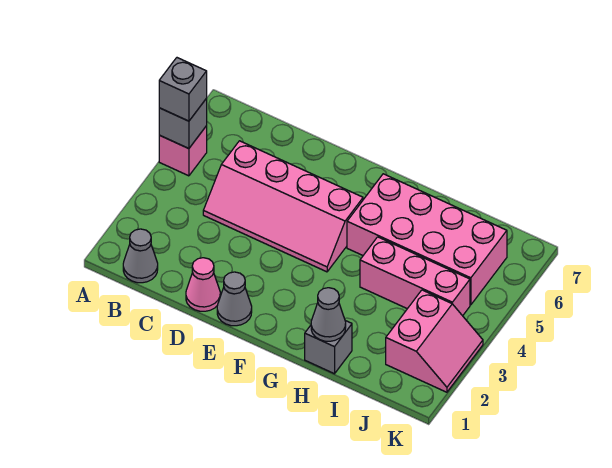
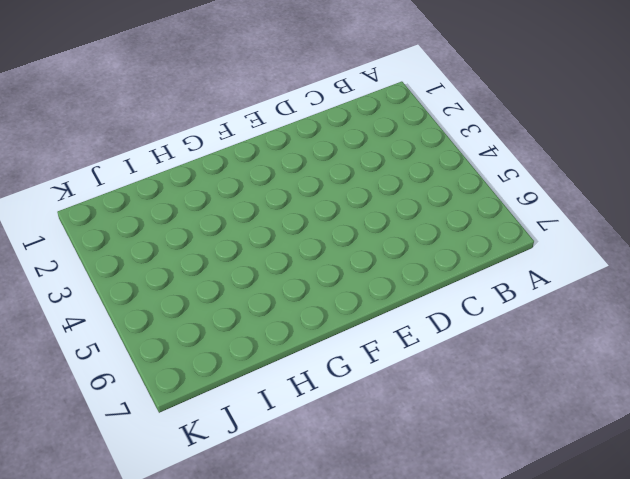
none -> pink 1x1 brick [159,126,207,176]
none -> grey 1x1 cone [123,229,158,283]
none -> pink 2x4 slope [203,141,363,272]

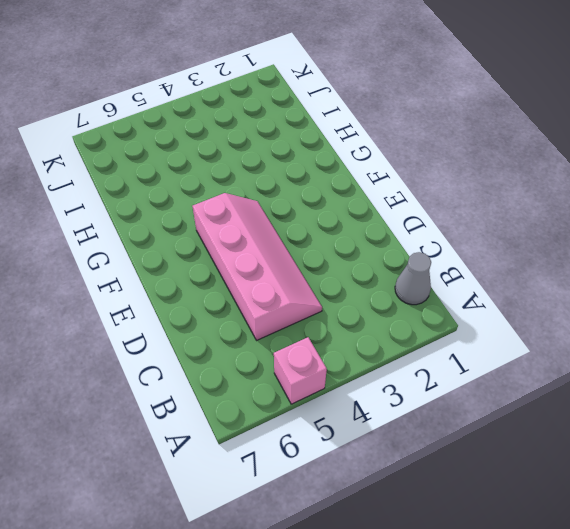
none -> pink 1x1 cone [186,258,220,311]
none -> grey 1x1 cone [217,272,252,326]
none -> pink 2x4 brick [347,174,507,305]

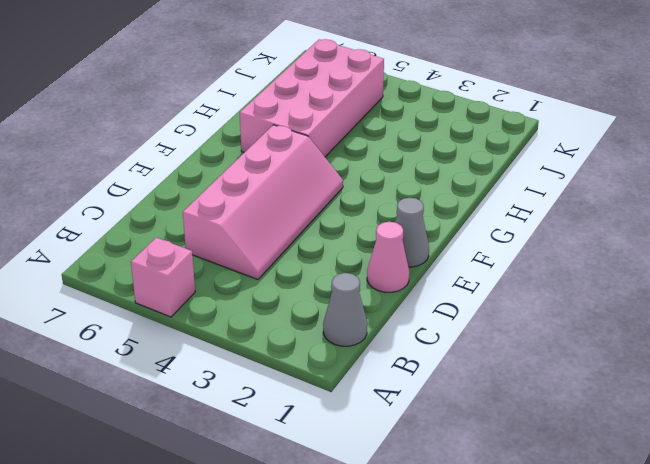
none -> grey 1x1 brick [305,321,352,374]
none -> pink 1x3 brick [360,237,470,316]
none -> pink 2x2 slope [386,290,483,392]

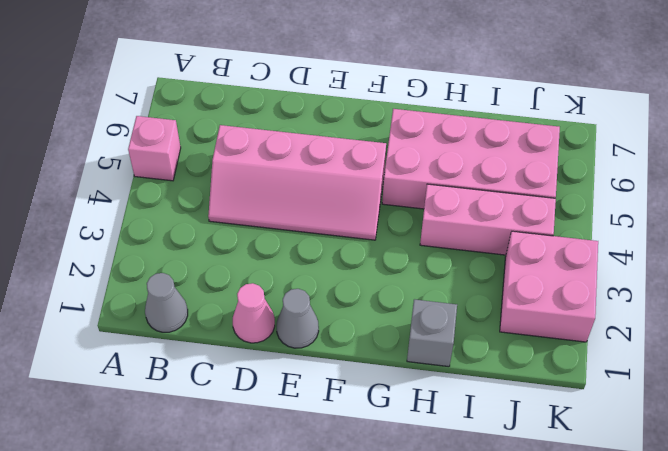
pink 2x2 brick [500,231,598,342] -> pink 2x2 slope [386,290,483,392]
none -> grey 1x1 brick [159,98,207,149]
none -> grey 1x1 cone [311,288,346,341]
none -> grey 1x1 brick [159,58,207,121]

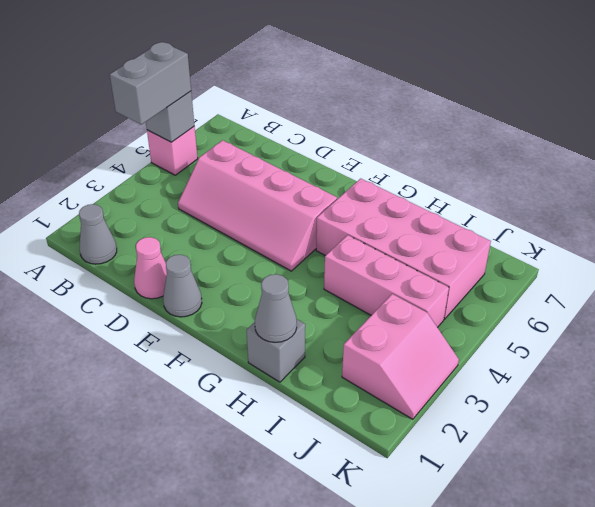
grey 1x2 brick [110,42,191,124] -> grey 1x1 brick [159,58,207,121]

